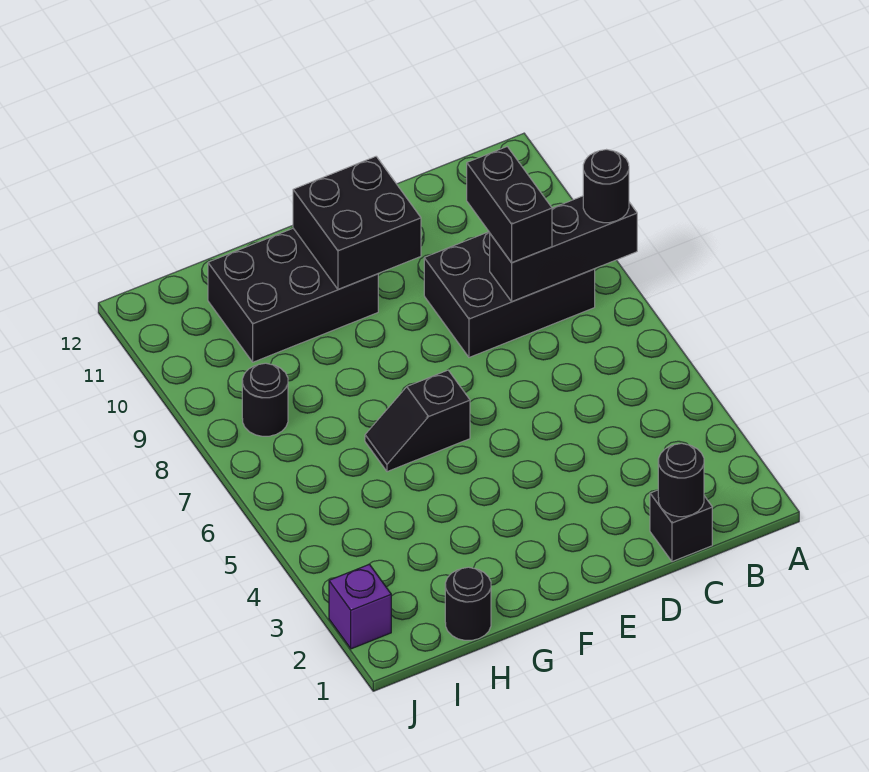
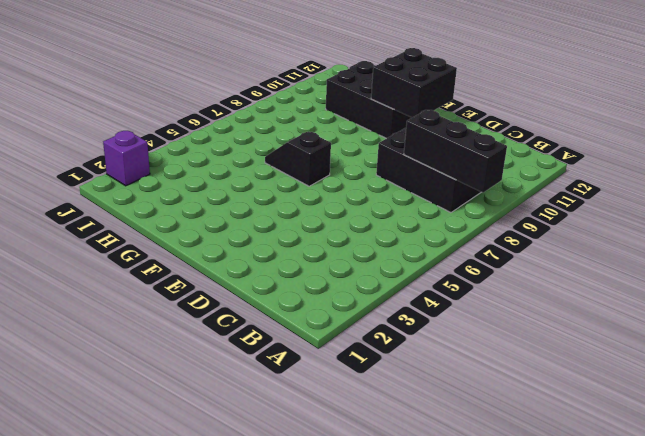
none -> black 1x1 brick [650,490,712,562]
none -> black 1x1 round brick [445,567,491,640]
none -> black 1x1 round brick [242,363,288,436]

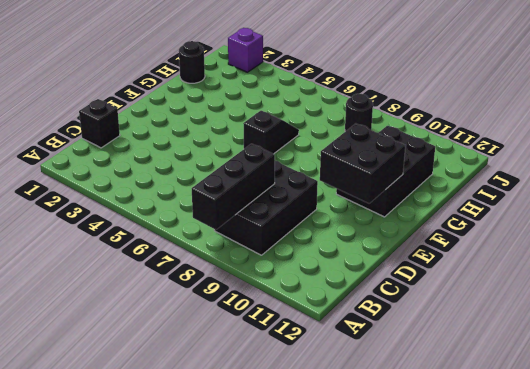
none -> black 1x1 round brick [658,443,704,517]
none -> black 1x1 round brick [583,150,629,223]
none -> black 1x2 brick [467,147,552,263]

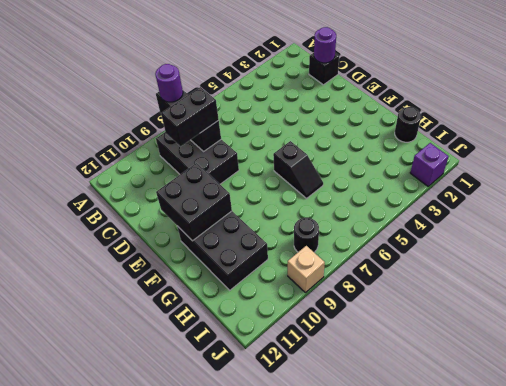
purple 1x1 round brick [155,64,183,102] -> black 1x1 round brick [583,150,629,223]
purple 1x1 round brick [314,27,336,63] -> black 1x1 round brick [658,443,704,517]
tan 1x1 brick [288,246,325,293] -> none

